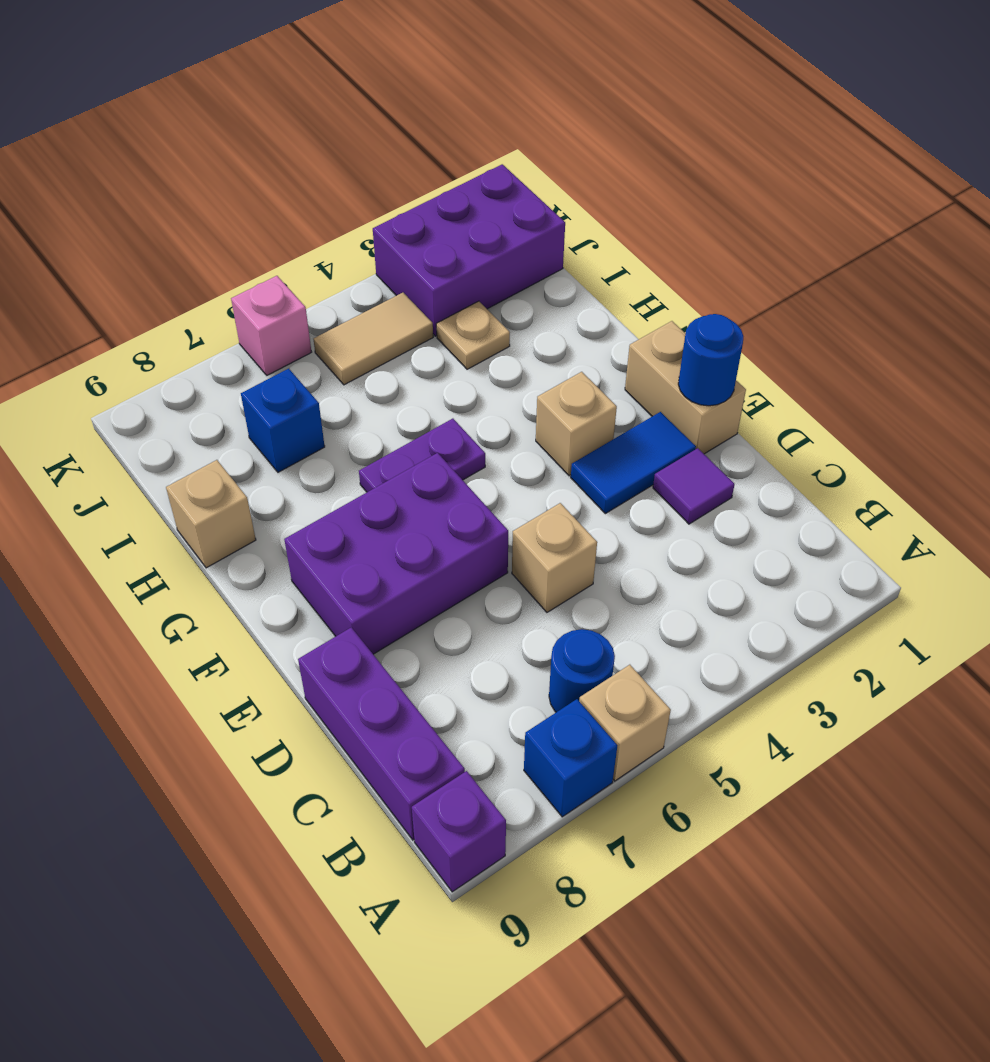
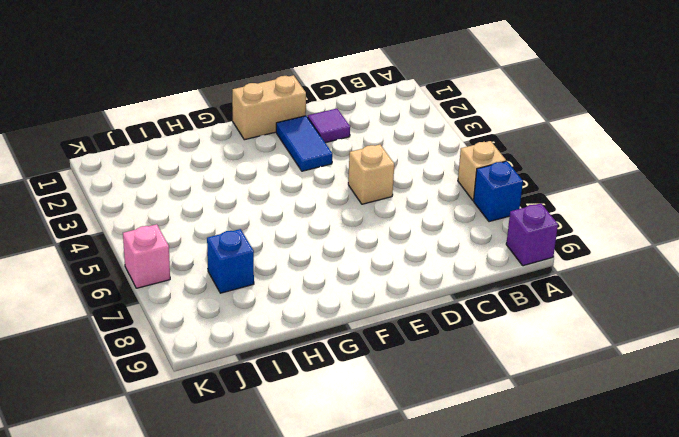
none -> blue 1x1 round brick [549,629,615,712]
none -> purple 1x3 brick [298,627,465,840]
none -> purple 2x3 brick [284,453,508,654]

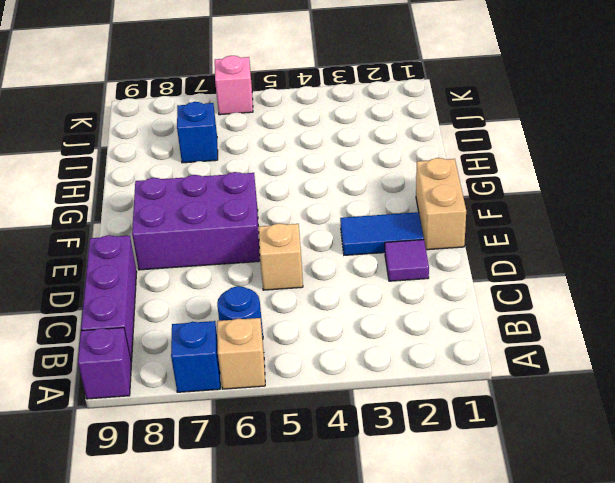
none -> tan 1x1 brick [536,372,617,476]
none -> purple 1x2 plate [359,419,485,492]
none -> tan 1x1 brick [166,460,256,568]

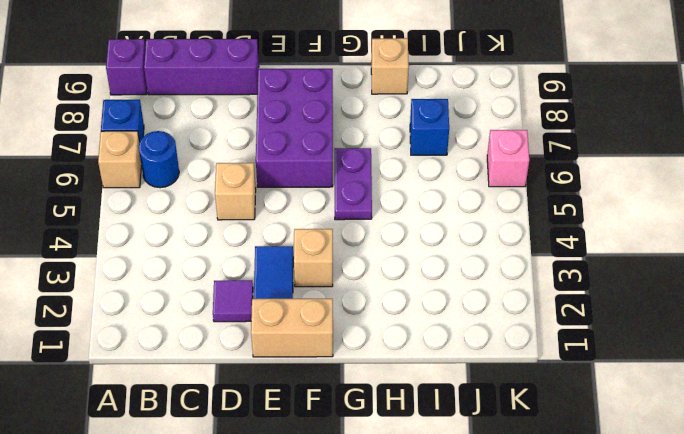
none -> tan 1x1 plate [436,301,510,369]
none -> purple 2x3 brick [373,164,565,336]
none -> tan 1x2 tile [314,293,433,385]

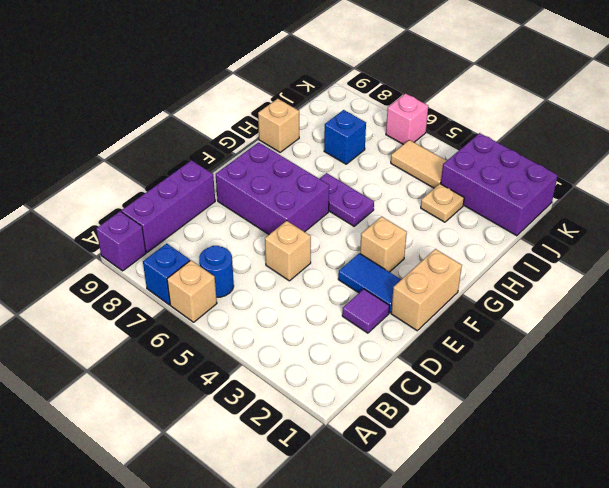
none -> blue 1x1 round brick [678,314,743,406]

